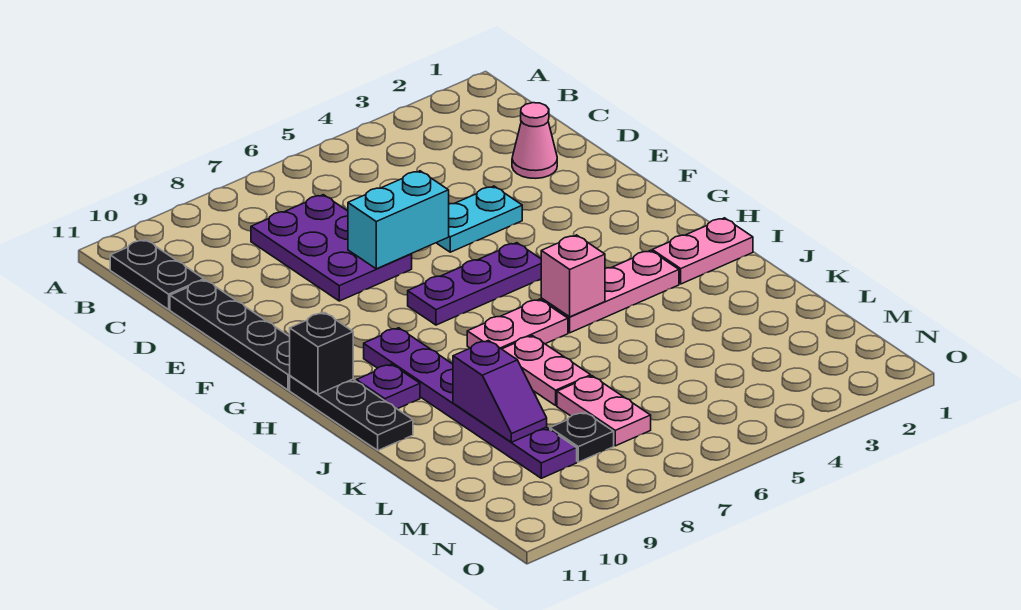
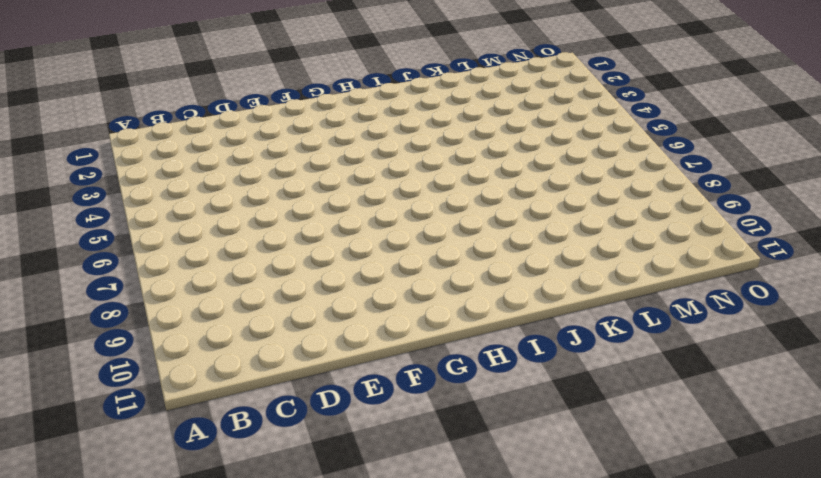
none -> black 1x2 plate [110,240,204,309]
none -> purple 2x3 plate [251,195,412,301]
none -> pink 1x1 cone [512,103,557,178]

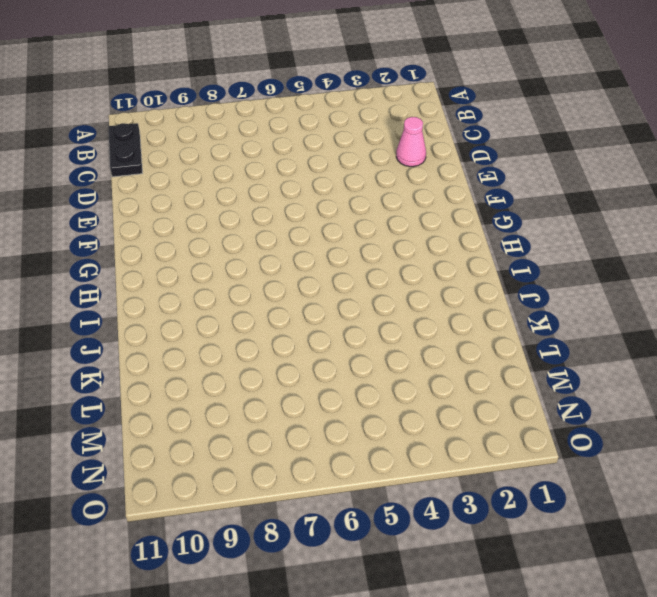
none -> purple 2x3 plate [251,195,412,301]
none -> black 1x4 plate [170,280,290,390]
none -> cyan 1x2 plate [437,186,522,252]

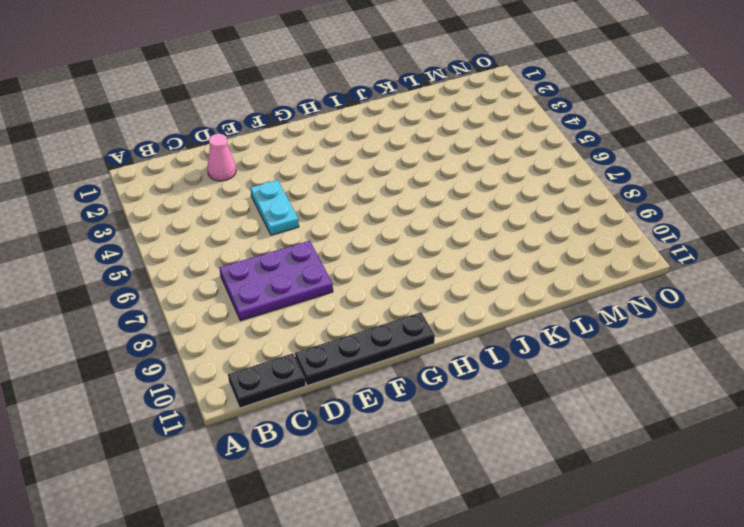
none -> purple 1x3 plate [408,243,541,325]
none -> purple 1x6 plate [364,328,577,478]
none -> black 1x3 plate [290,376,413,450]

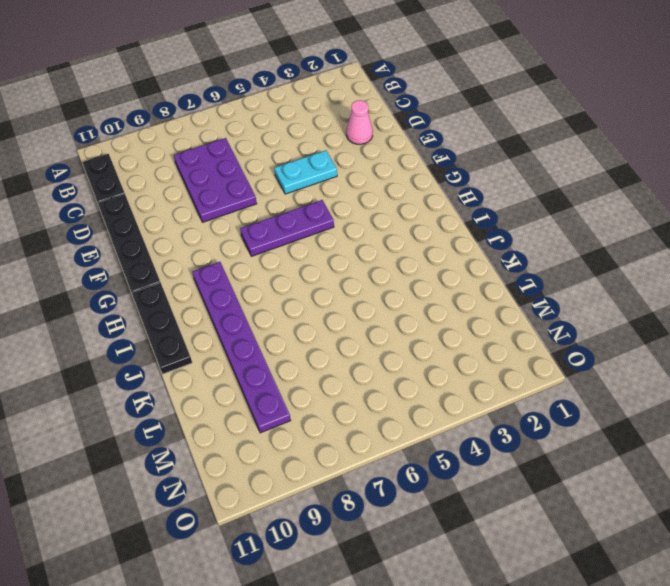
none -> pink 1x2 plate [652,218,753,284]
none -> pink 1x3 plate [541,250,679,333]
none -> pink 1x2 plate [467,299,568,349]

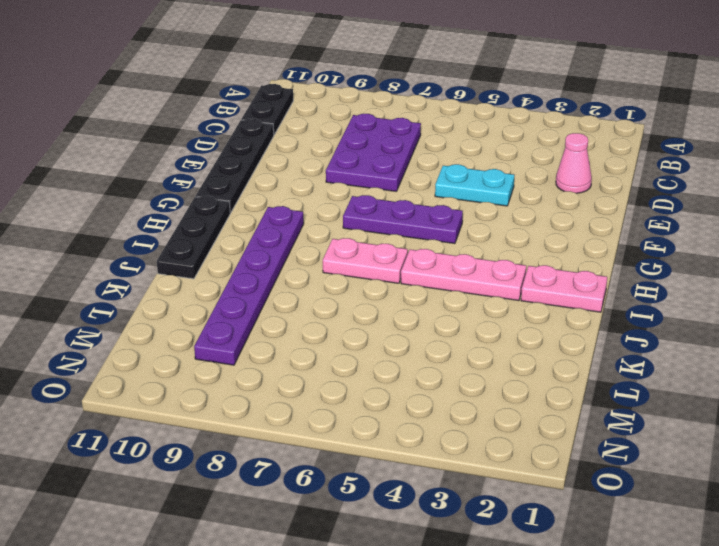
none -> purple 1x1 plate [356,364,420,409]
none -> pink 1x2 plate [502,336,591,405]
none -> pink 1x2 plate [557,376,651,446]

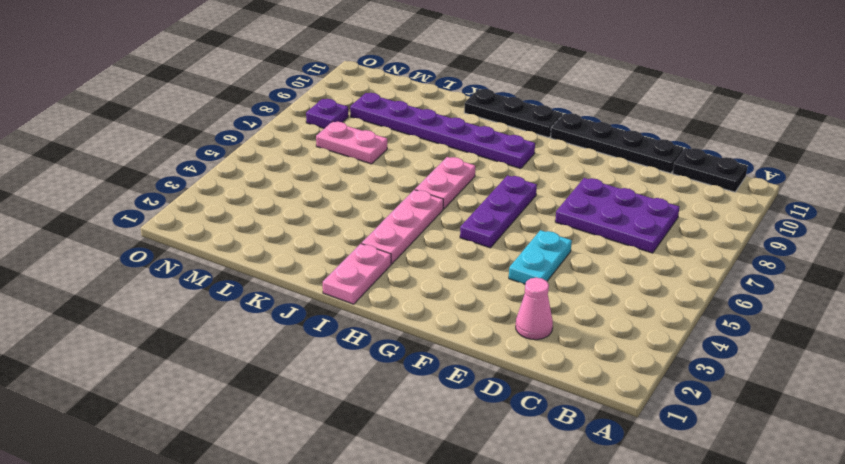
purple 1x1 plate [306,99,348,129] -> purple 1x1 plate moved to [356,364,420,409]
none -> pink 1x2 plate [502,336,591,405]
none -> black 1x1 plate [550,412,614,462]
none -> cyan 1x2 brick [348,171,449,269]

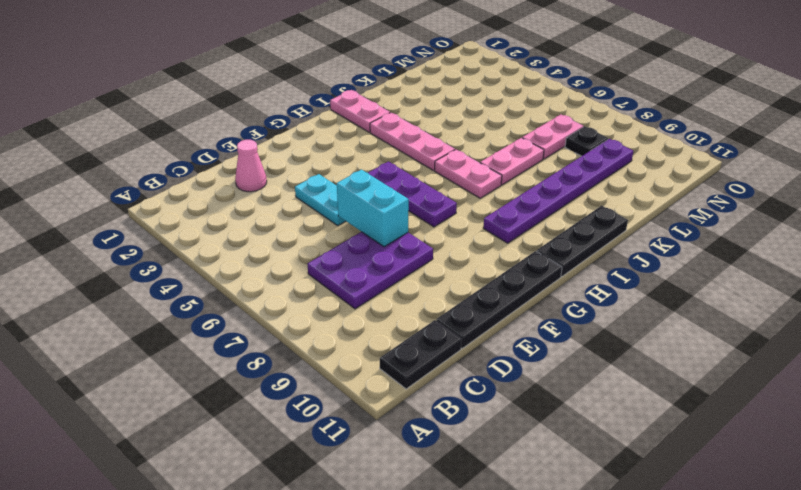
none -> purple 1x1 plate [356,364,420,409]
none -> black 1x1 brick [290,313,353,394]
none -> pink 1x1 brick [541,235,605,317]

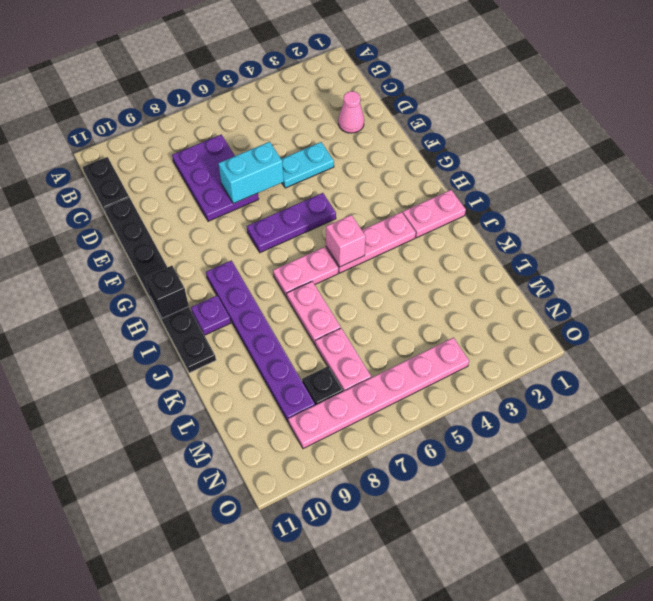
pink 1x6 plate [288,338,469,449] -> none
none -> purple 1x2 slope [453,340,547,442]

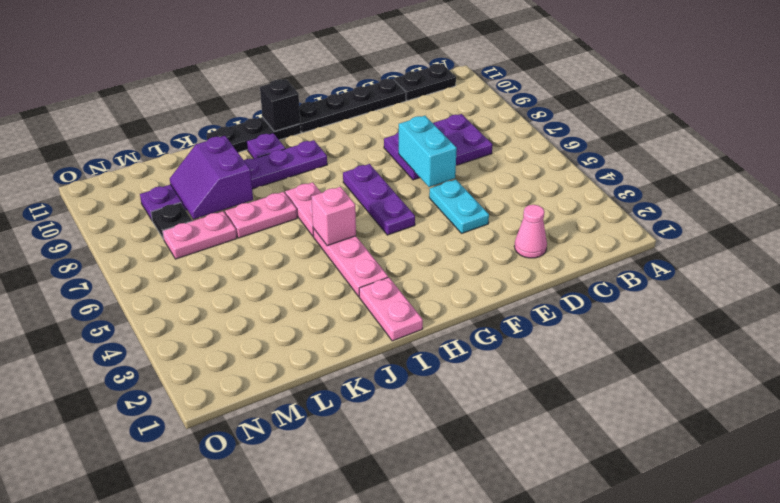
purple 2x2 slope [170,136,253,219] -> purple 1x2 slope [453,340,547,442]

